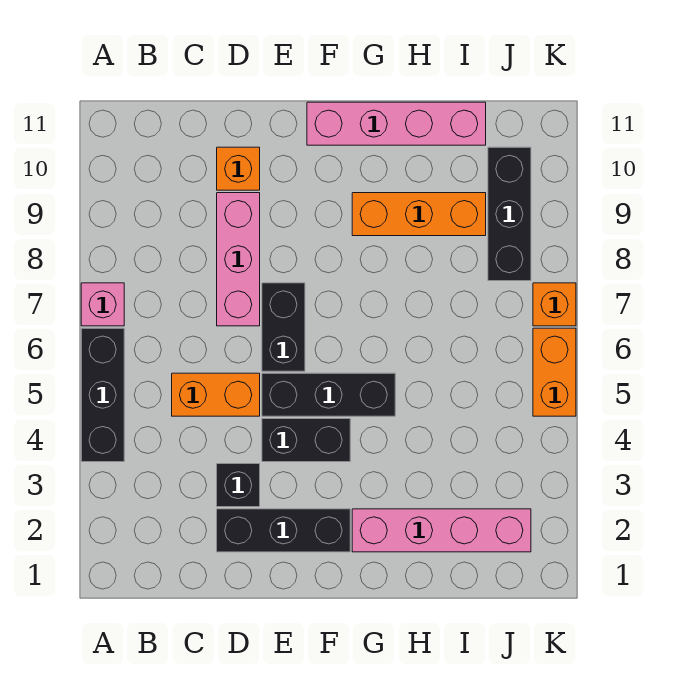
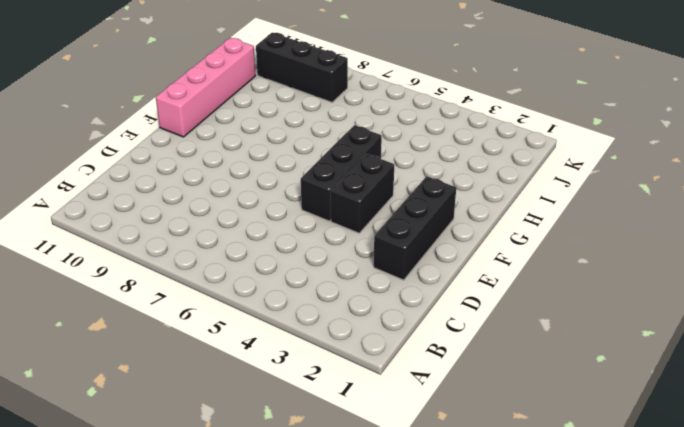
none -> black 1x3 brick [81,328,124,462]
none -> pink 1x1 brick [81,283,124,326]
none -> orange 1x2 brick [172,373,260,416]

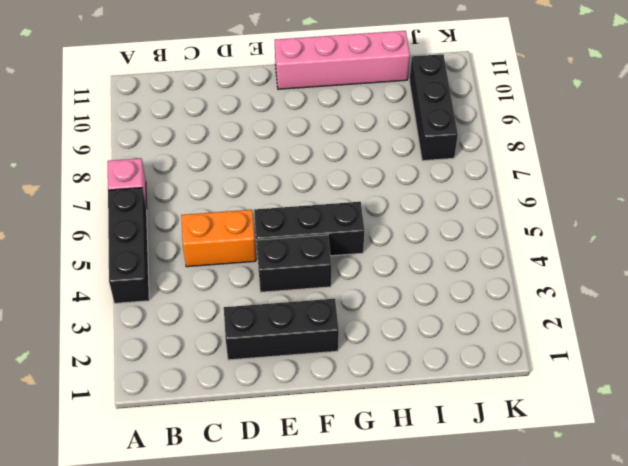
none -> black 1x1 brick [217,464,260,507]
none -> pink 1x3 brick [217,193,260,326]
none -> orange 1x1 brick [217,147,260,190]

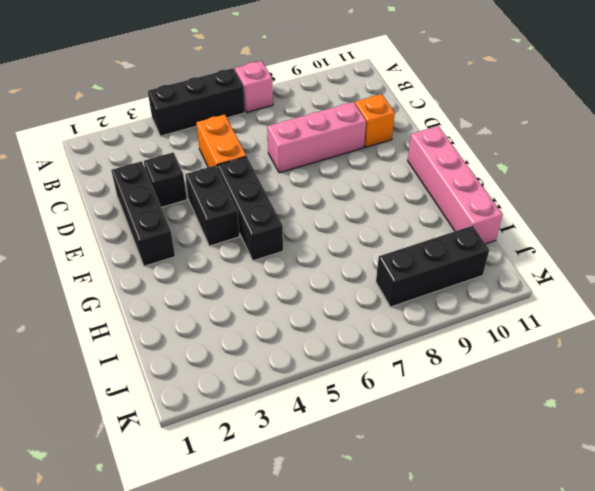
none -> black 1x2 brick [262,283,305,371]
none -> pink 1x4 brick [352,509,531,552]
none -> orange 1x3 brick [352,193,486,236]

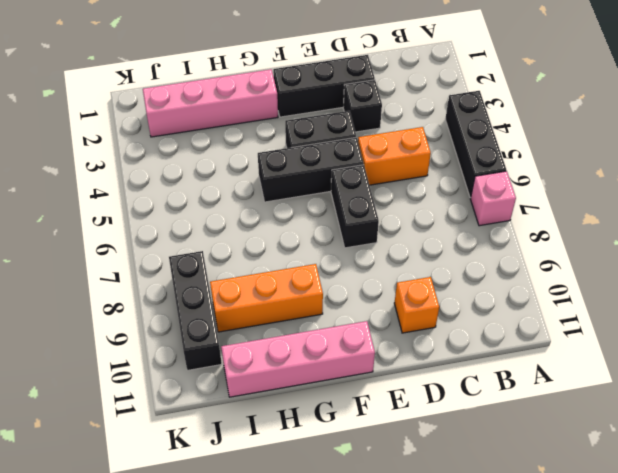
none -> pink 1x3 brick [217,193,260,326]
none -> orange 1x2 brick [533,328,576,416]
none -> orange 1x1 brick [533,283,576,326]

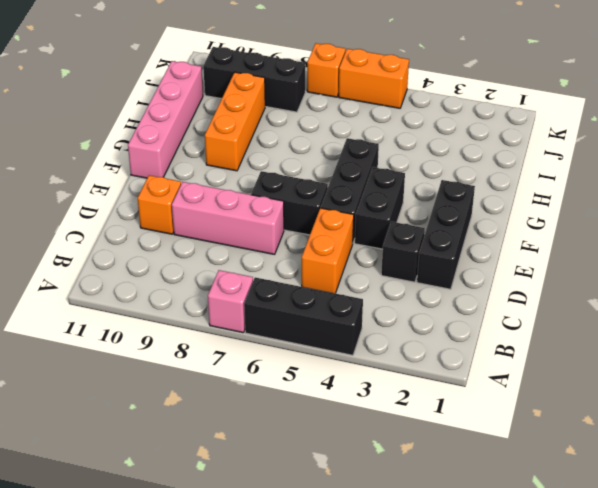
none -> pink 1x4 brick [352,509,531,552]

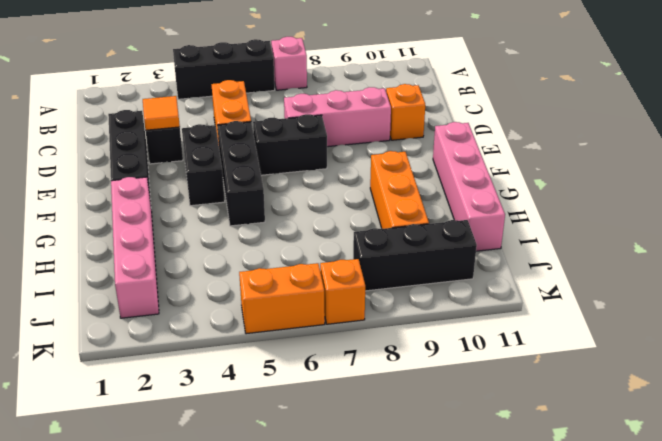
orange 1x1 tile [143,96,180,130] -> none

